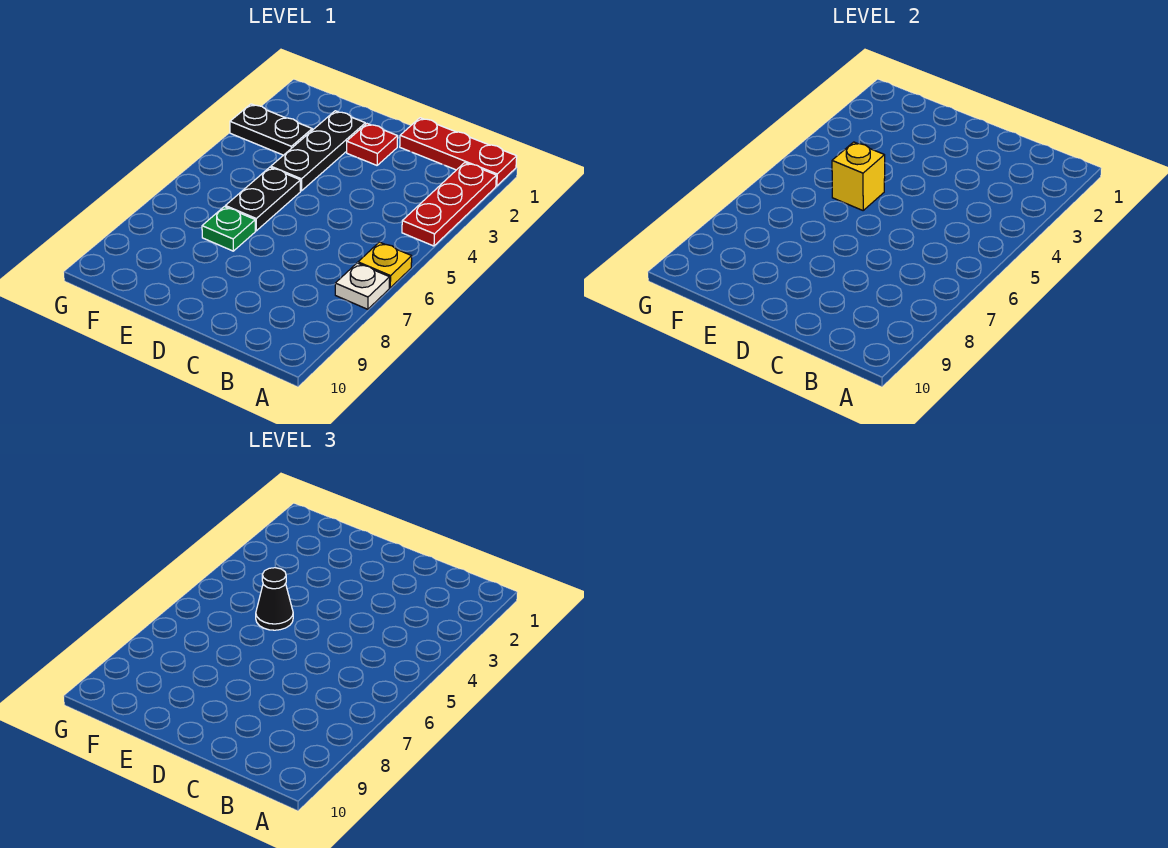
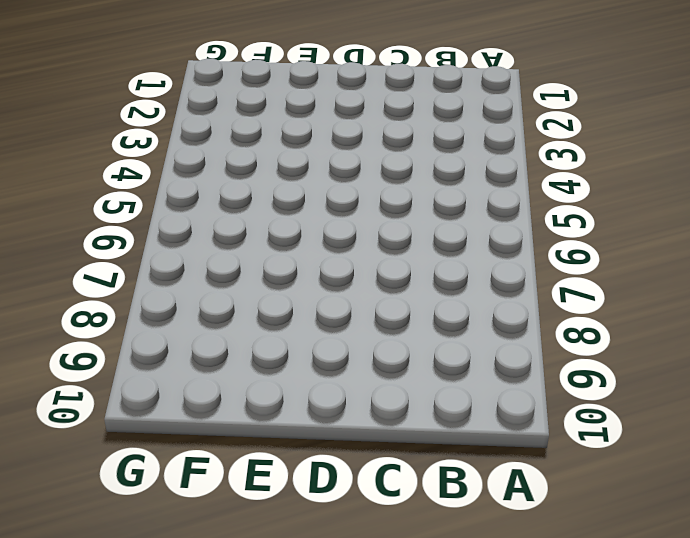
none -> red 1x3 plate [400,118,517,186]
none -> red 1x3 plate [402,163,496,246]

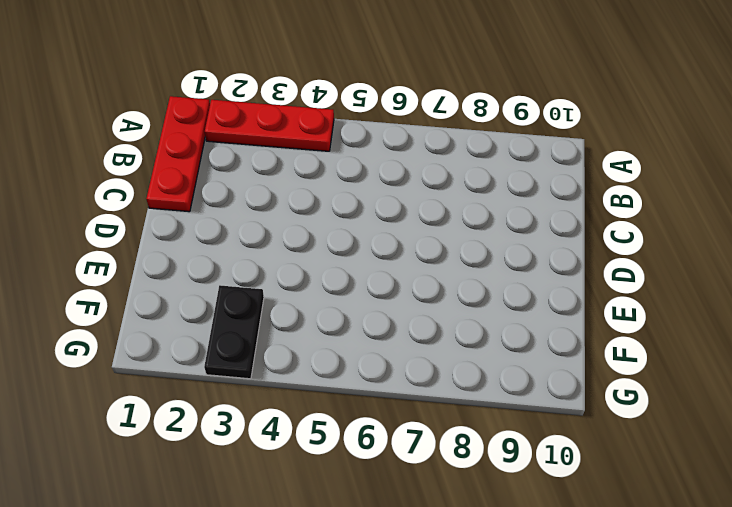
none -> yellow 1x1 plate [358,242,412,288]
none -> white 1x1 plate [335,263,390,309]

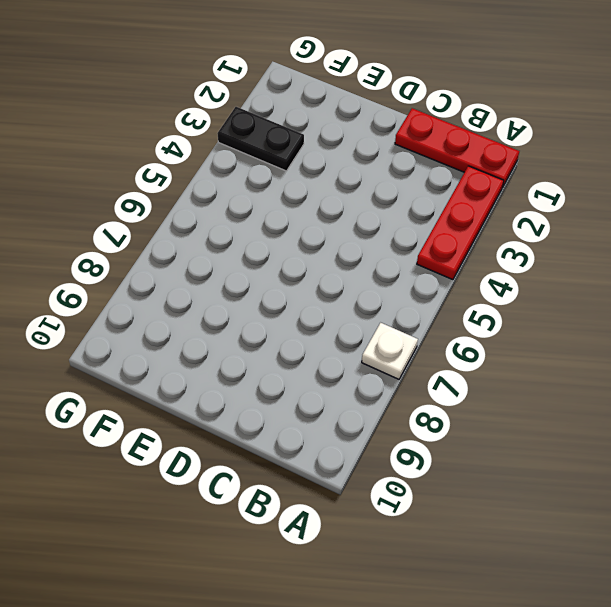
none -> yellow 1x1 plate [358,242,412,288]
none -> red 1x1 plate [347,124,398,165]

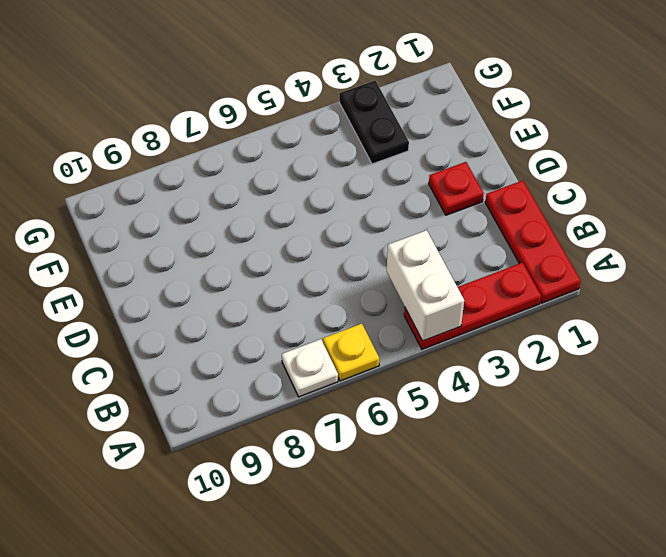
white 1x2 brick [387,230,464,341] -> none
none -> black 1x3 plate [271,111,365,191]
none -> black 1x2 plate [225,167,300,231]

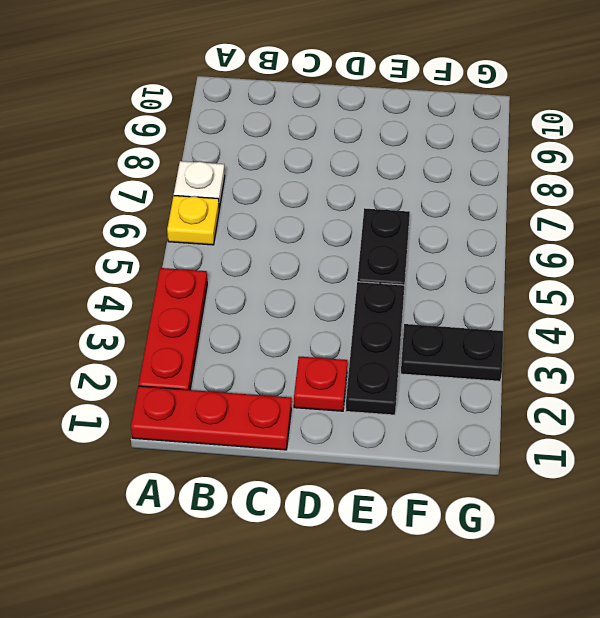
none -> green 1x1 plate [202,207,255,251]
none -> yellow 1x1 brick [832,142,885,210]

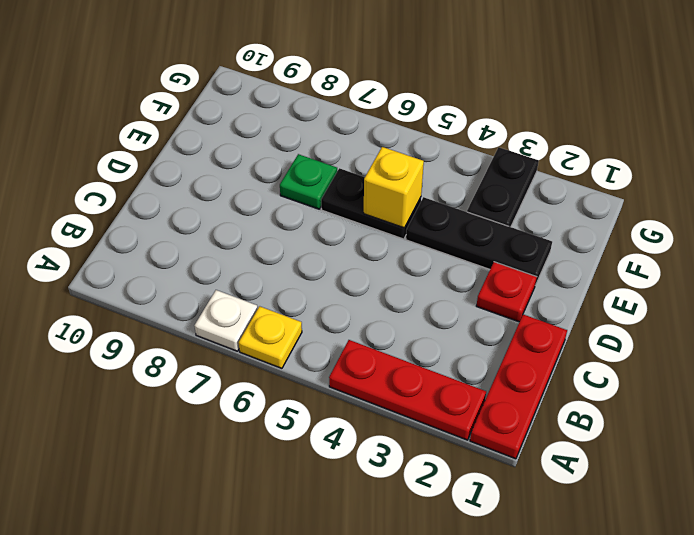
none -> black 1x1 cone [256,568,293,630]

